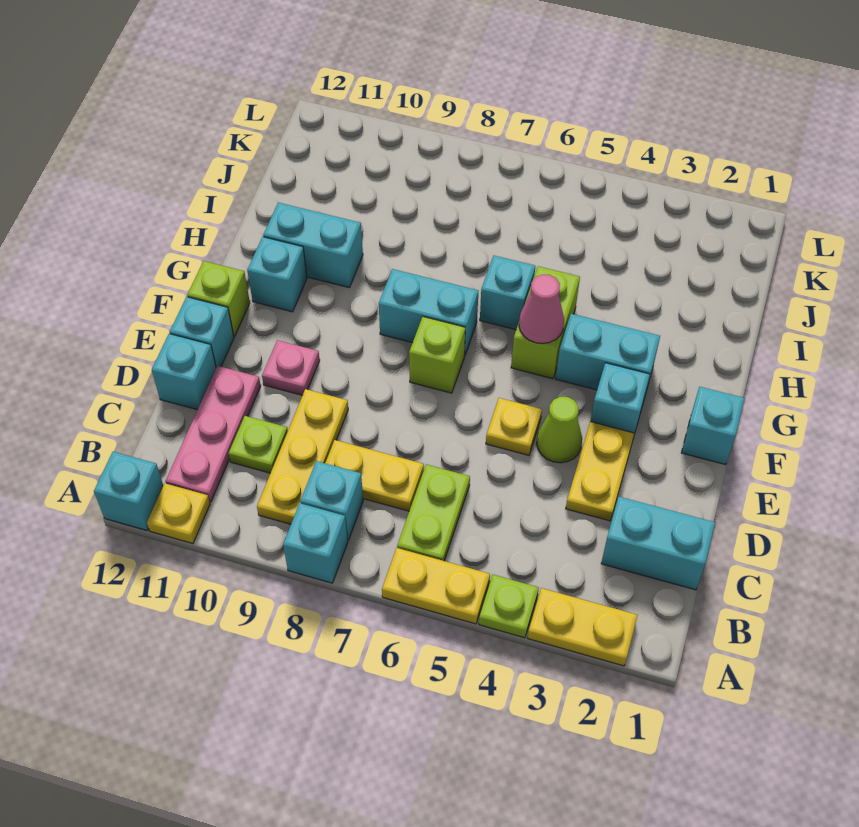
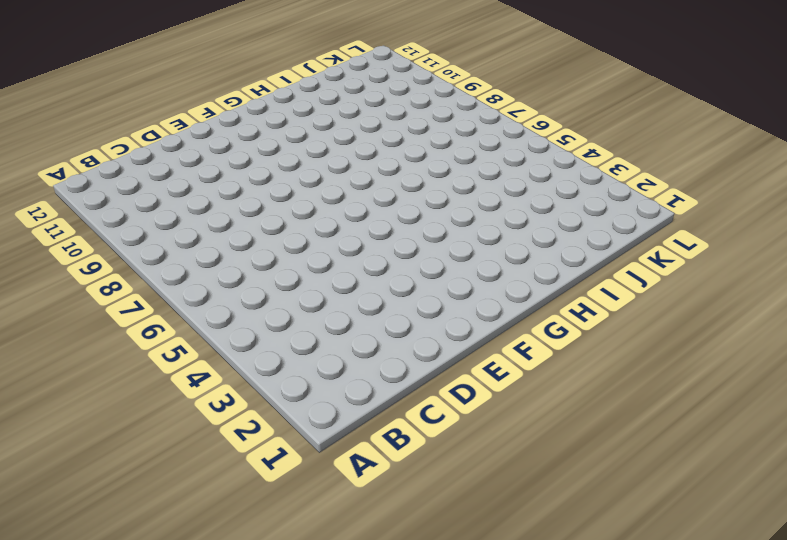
none -> yellow 1x2 plate [528,588,638,666]
none -> lime 1x1 plate [479,575,539,638]
none -> yellow 1x2 plate [382,548,490,624]
none -> cyan 1x1 brick [283,503,348,583]

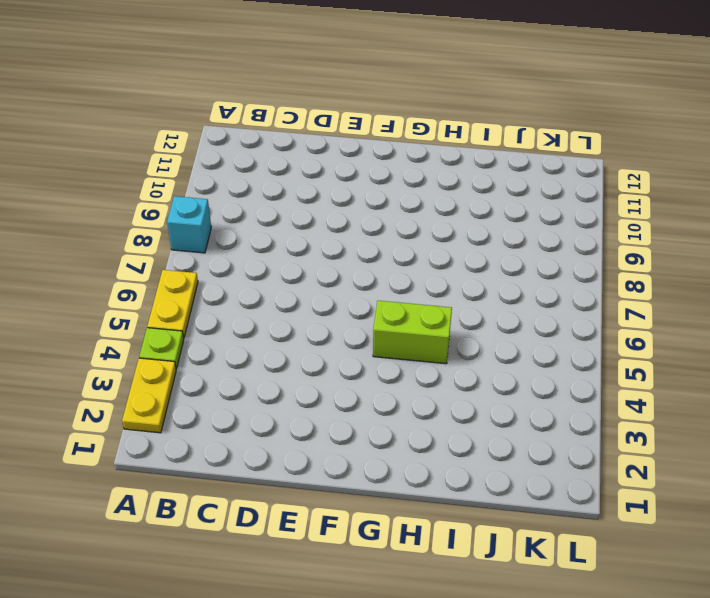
none -> yellow 1x1 plate [147,483,210,544]
none -> cyan 1x1 brick [94,452,163,530]
none -> lime 1x2 plate [397,465,470,561]
none -> cyan 1x1 brick [300,461,363,540]

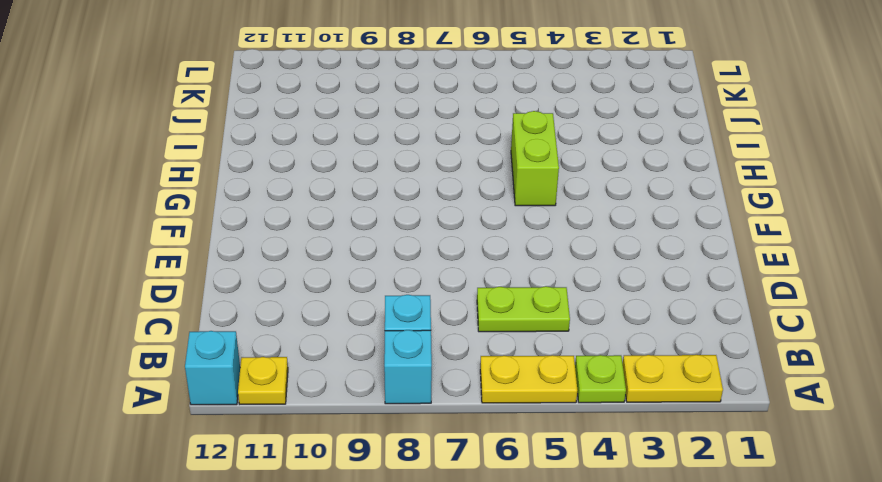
lime 1x2 plate [477,286,570,332] -> lime 1x2 plate turned to [397,465,470,561]
none -> yellow 1x3 plate [257,389,348,524]
none -> pink 1x3 plate [166,366,261,502]
none -> cyan 1x2 brick [601,497,715,590]
none -> yellow 1x2 plate [325,440,424,511]

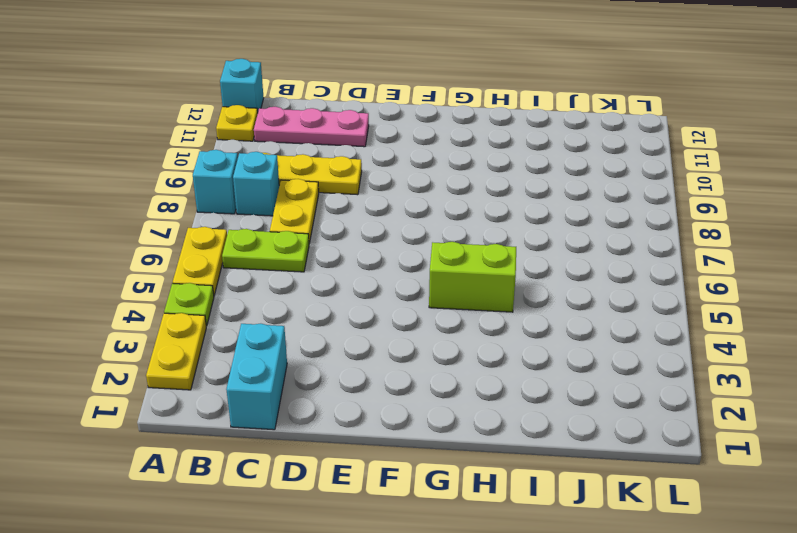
none -> lime 1x1 plate [229,416,288,473]
none -> yellow 1x2 plate [566,422,634,521]
none -> cyan 1x1 brick [152,334,216,410]
none -> lime 1x1 cone [537,397,582,463]

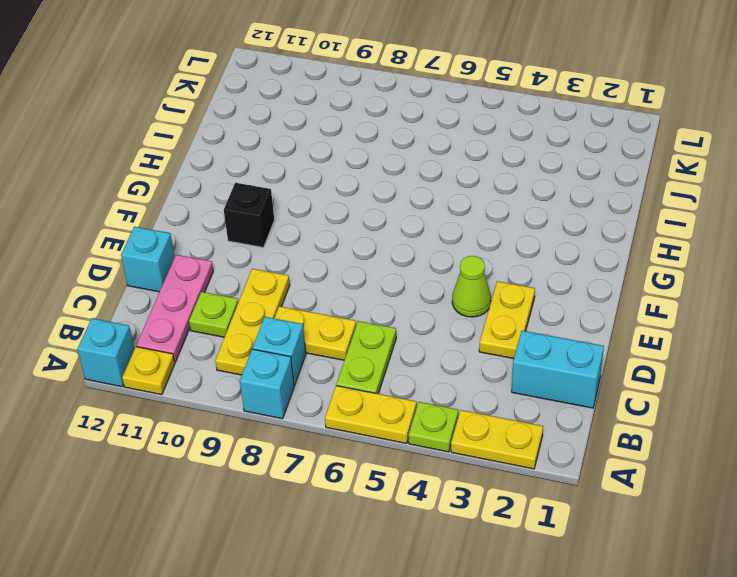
black 1x1 brick [224,183,274,247] -> none
none -> yellow 1x1 plate [486,398,542,455]
none -> pink 1x1 plate [262,340,320,395]
none -> cyan 1x1 brick [170,297,234,368]
none -> cyan 1x1 brick [682,387,745,465]

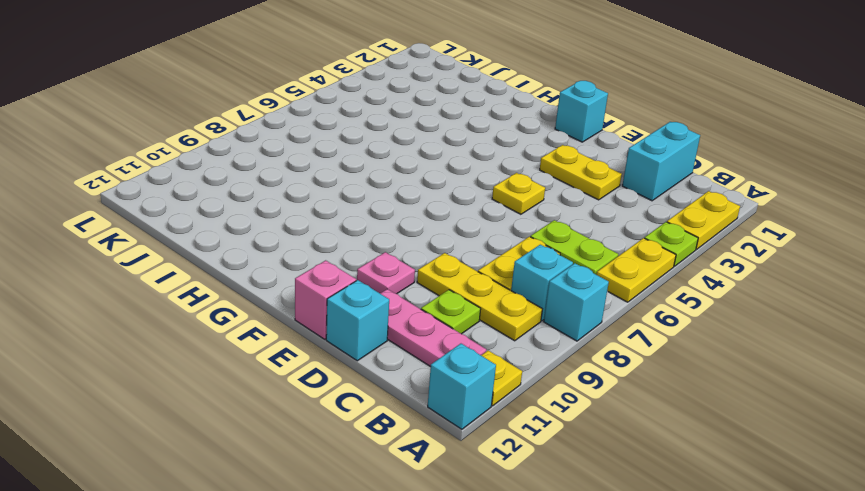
pink 1x1 brick [295,260,356,339] -> cyan 1x1 brick [170,297,234,368]
none -> lime 1x1 cone [537,397,582,463]
none -> cyan 1x1 brick [591,363,650,434]
none -> lime 1x1 brick [409,317,465,393]
none -> lime 1x1 brick [187,261,250,336]

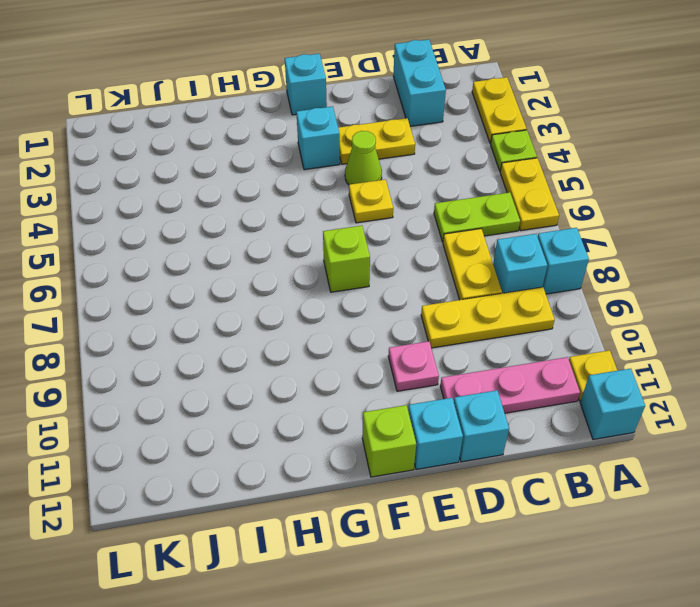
none -> lime 1x1 plate [229,416,288,473]
none -> cyan 1x2 brick [556,314,660,394]
none -> lime 1x2 brick [511,266,580,379]
none -> cyan 1x2 brick [379,269,478,356]

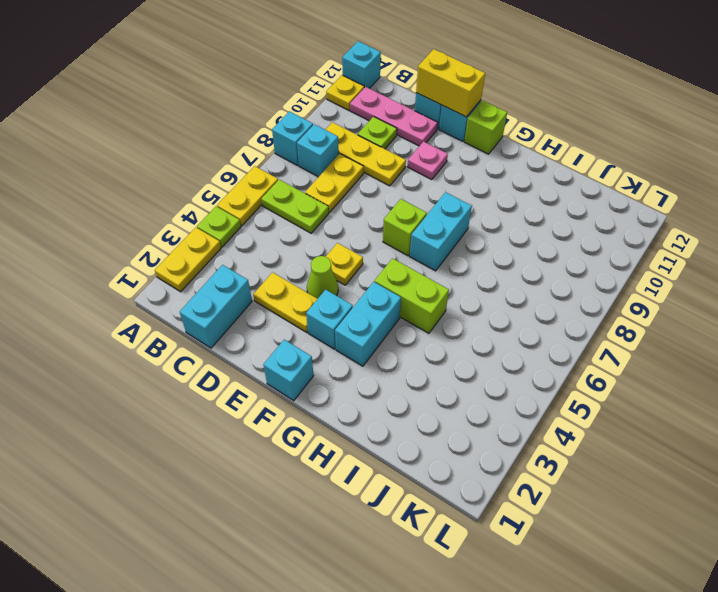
yellow 1x2 brick [416,49,485,117] -> none
none -> cyan 1x1 brick [247,237,307,312]
none -> cyan 1x1 brick [480,256,535,330]
none -> cyan 1x2 brick [263,203,363,288]
none -> pink 1x1 cone [519,275,564,344]

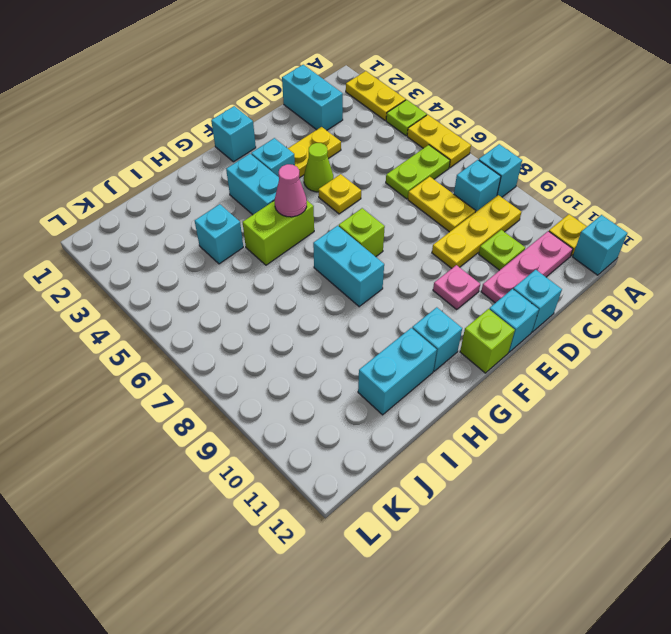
cyan 1x2 brick [358,328,437,415] -> cyan 1x2 brick turned to [263,203,363,288]
cyan 1x1 brick [195,204,243,264] -> cyan 1x1 brick moved to [480,256,535,330]

